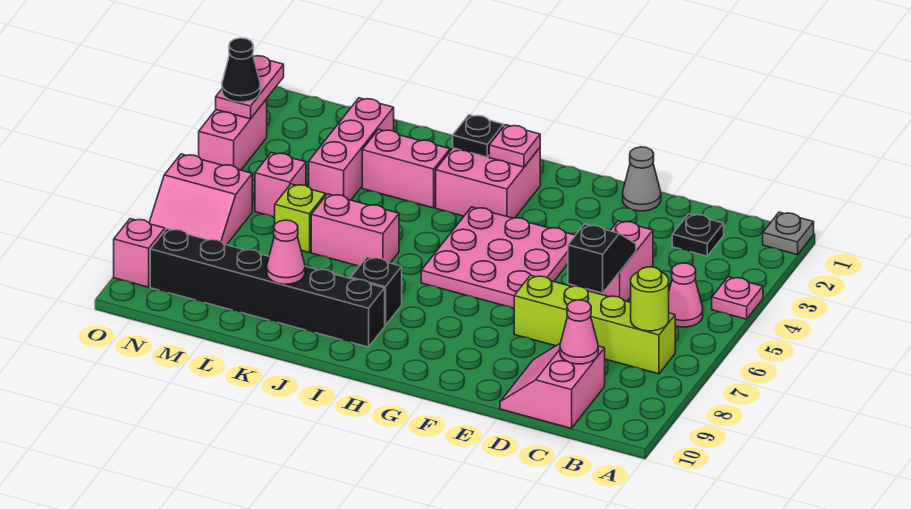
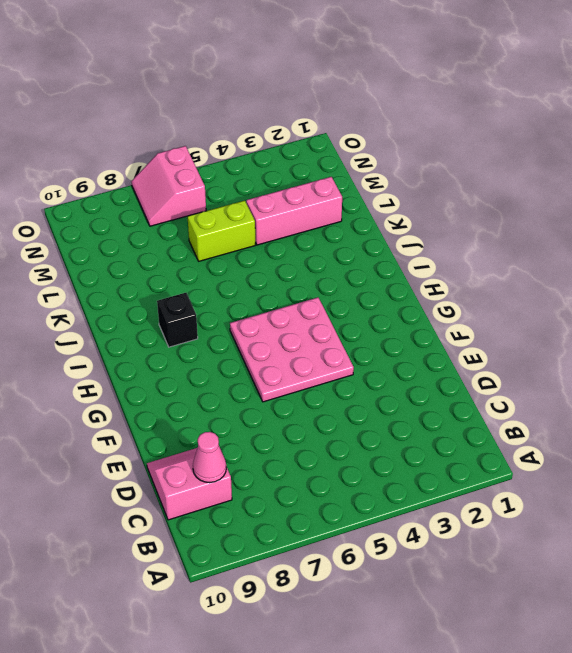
lime 1x2 brick [188,201,255,261] -> lime 1x1 brick [275,184,326,253]
none -> grey 1x1 plate [763,212,814,255]
none -> pink 1x1 plate [712,277,763,319]
none -> pink 1x1 cone [669,263,703,327]

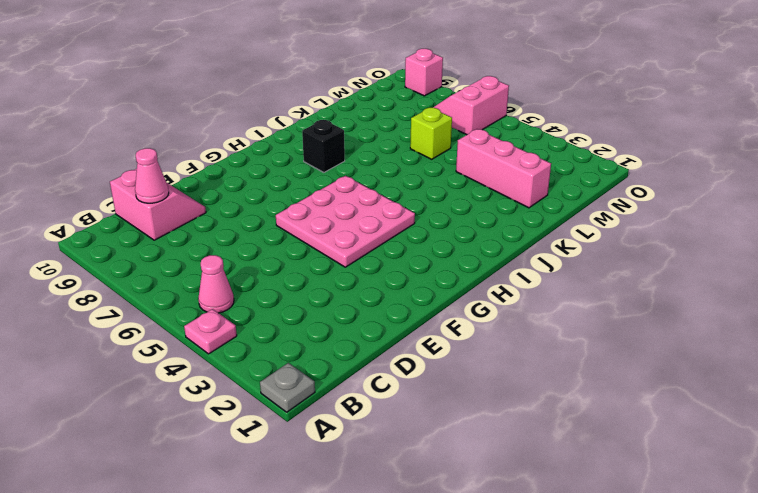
none -> lime 1x4 brick [514,275,675,374]
none -> black 1x1 plate [672,214,724,256]
none -> pink 1x2 brick [587,221,653,301]

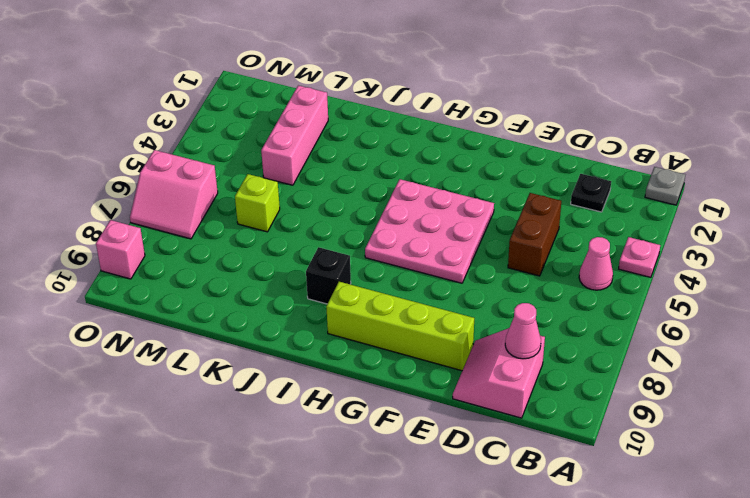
brown 1x2 brick [508,193,561,276] -> pink 1x2 brick [587,221,653,301]
lime 1x4 brick [326,282,474,371] -> lime 1x4 brick moved to [514,275,675,374]
none -> grey 1x1 cone [623,147,661,211]
none -> pink 2x2 brick [436,148,540,218]
none -> black 1x6 brick [150,229,385,347]

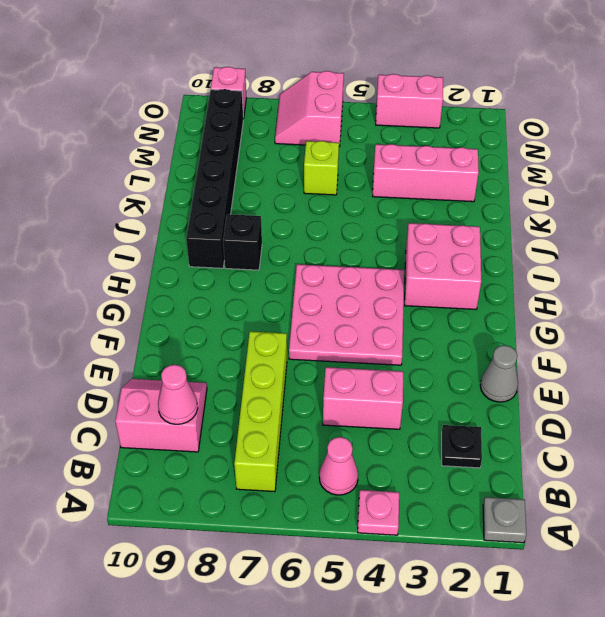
none -> pink 1x2 brick [362,129,450,208]
none -> pink 1x2 brick [311,194,399,266]
none -> pink 1x1 brick [255,152,306,217]

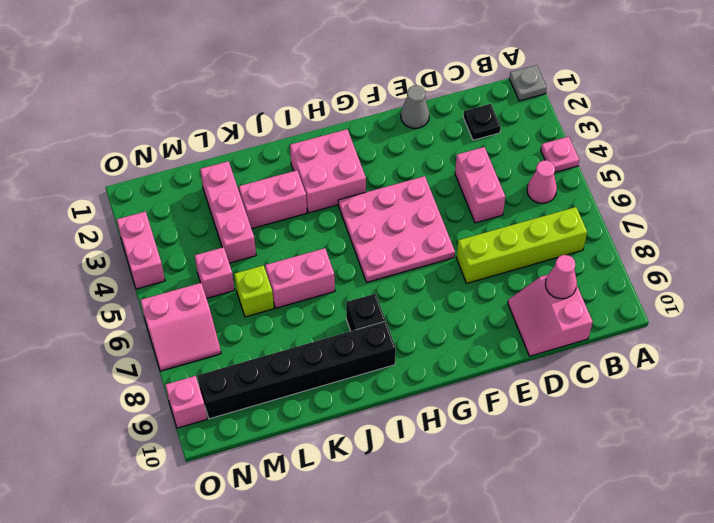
none -> lime 1x1 round brick [631,267,669,331]
none -> black 1x2 slope [568,224,636,293]
none -> pink 1x1 plate [489,125,540,167]

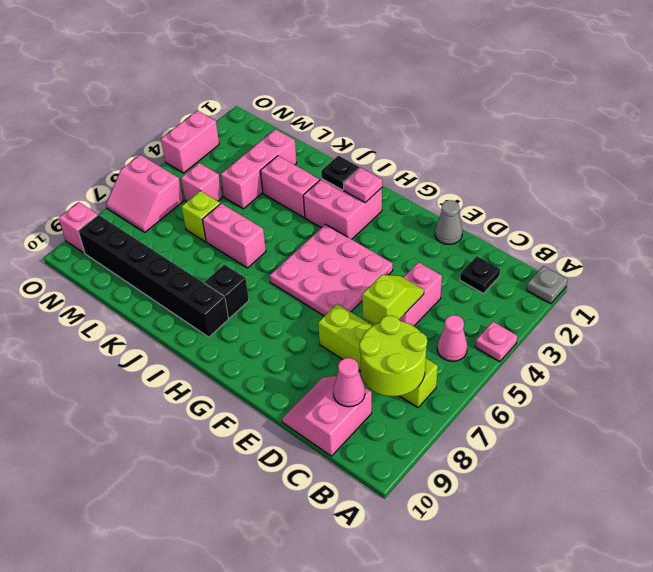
lime 2x2 round brick [359,315,427,396] -> lime 1x1 round brick [631,267,669,331]
lime 1x2 slope [362,275,424,325] -> black 1x2 slope [568,224,636,293]
none -> pink 1x1 cone [267,220,305,284]
none -> pink 1x2 plate [216,56,284,119]
none -> black 1x1 cone [222,38,260,102]

